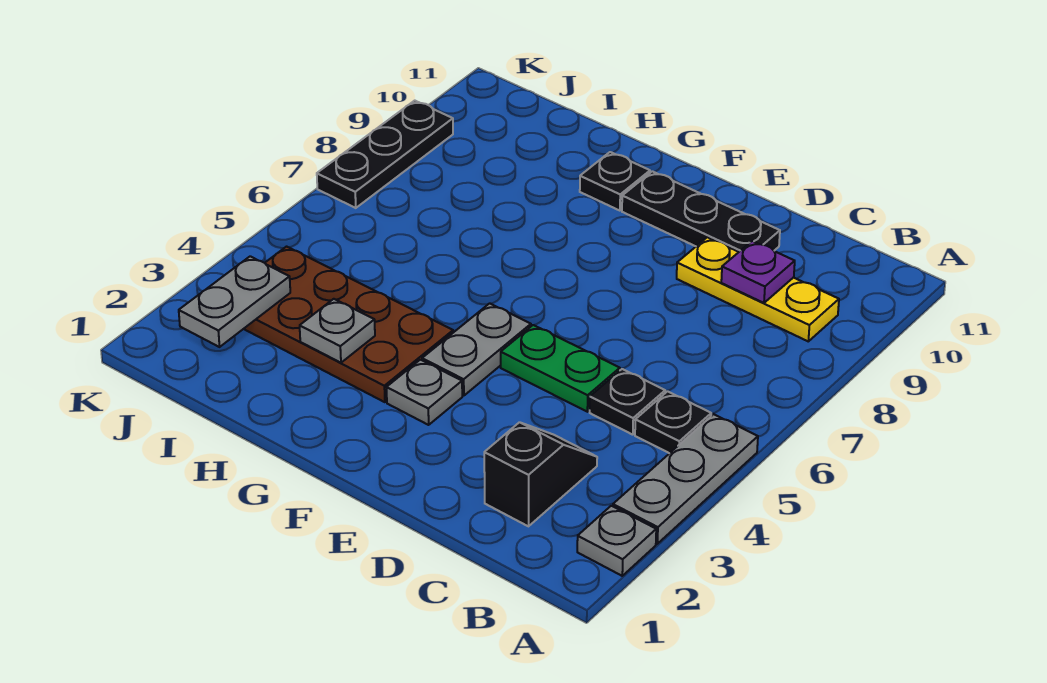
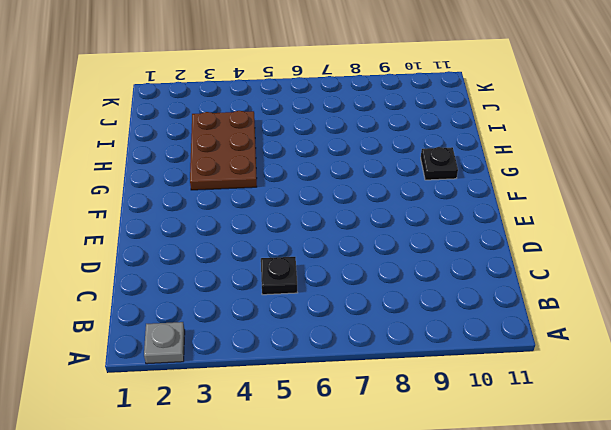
brown 2x3 plate [190,111,257,190] -> brown 2x4 plate [244,247,453,402]
none -> grey 1x3 plate [613,414,758,544]
none -> black 1x1 plate [635,391,711,453]
none -> yellow 1x3 plate [677,237,839,341]

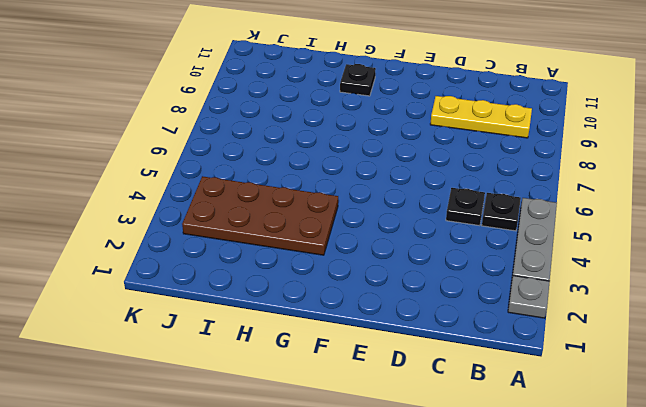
none -> black 1x2 slope [484,422,597,526]
none -> green 1x2 plate [501,325,620,412]
none -> black 1x3 plate [622,171,780,252]

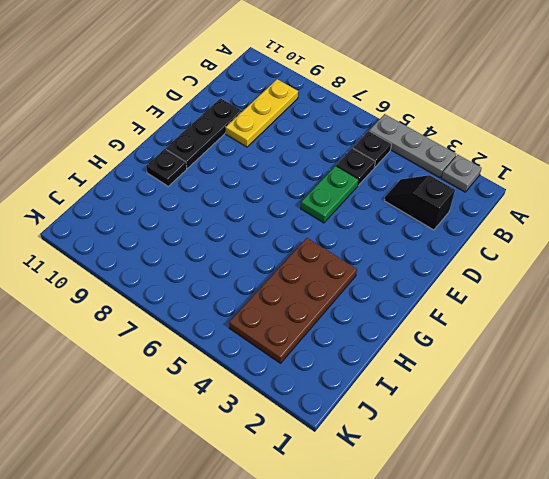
none -> grey 1x1 plate [387,360,462,425]
none -> grey 1x2 plate [422,303,531,396]
none -> black 1x3 plate [317,101,453,208]

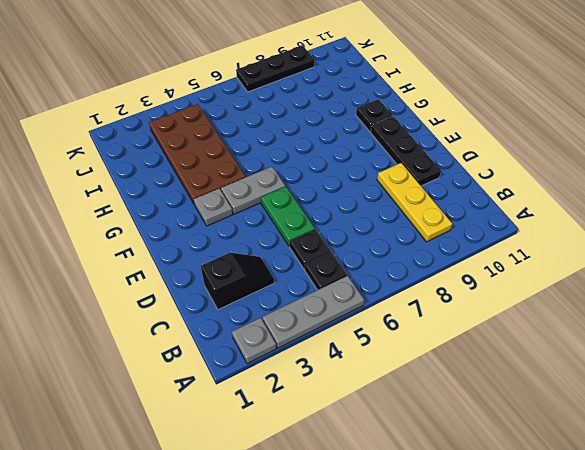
none -> purple 1x1 plate [721,241,795,303]
none -> grey 1x1 plate [300,299,375,363]
none -> grey 1x2 plate [179,256,290,347]

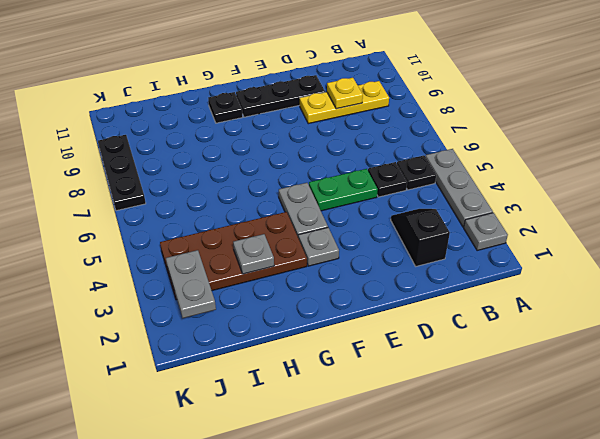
yellow 1x1 plate [327,78,363,109] -> purple 1x1 plate [721,241,795,303]

